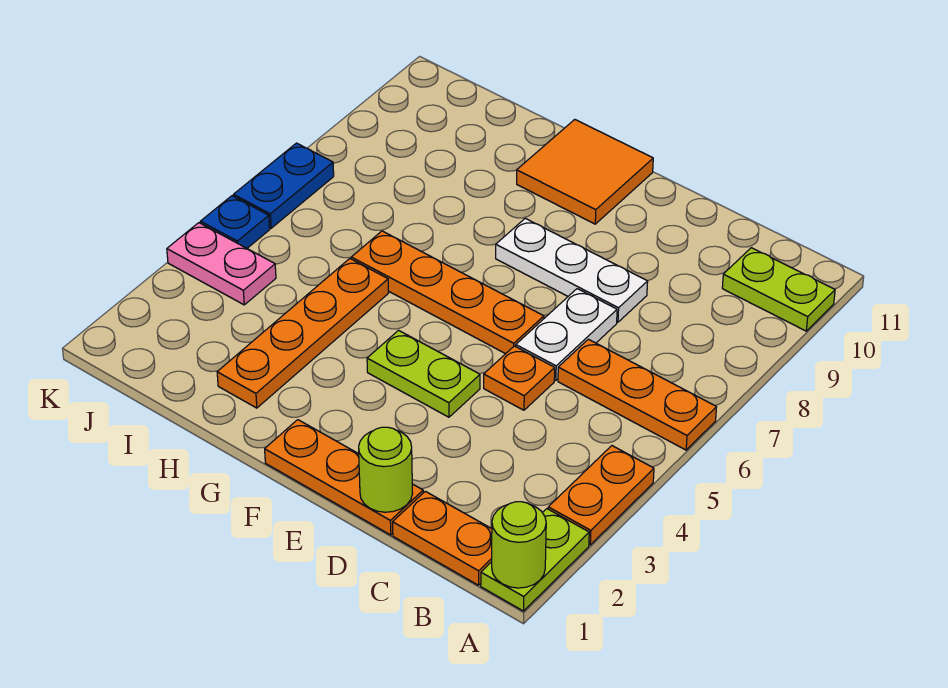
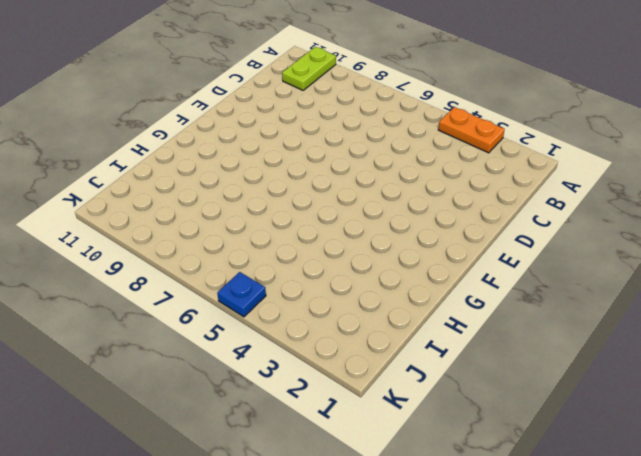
none -> lime 1x2 plate [481,509,589,611]
none -> orange 1x3 plate [558,339,716,450]
none -> orange 1x2 plate [393,491,492,585]

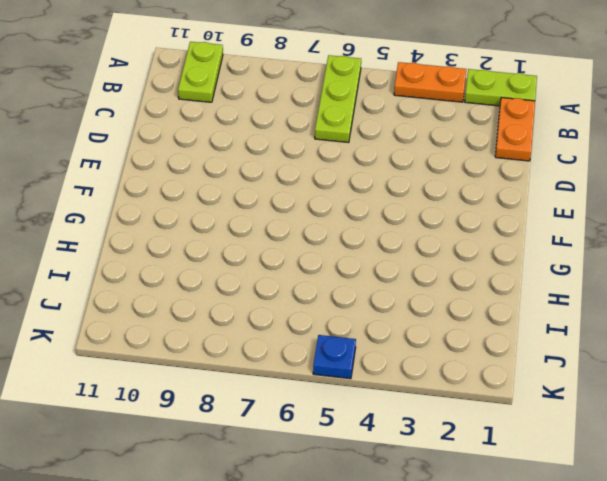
lime 1x3 plate [315,55,361,143] -> orange 1x3 plate [558,339,716,450]
none -> orange 1x3 plate [265,420,423,535]
none -> orange 1x1 plate [484,346,555,410]
none -> white 1x2 plate [516,289,617,380]

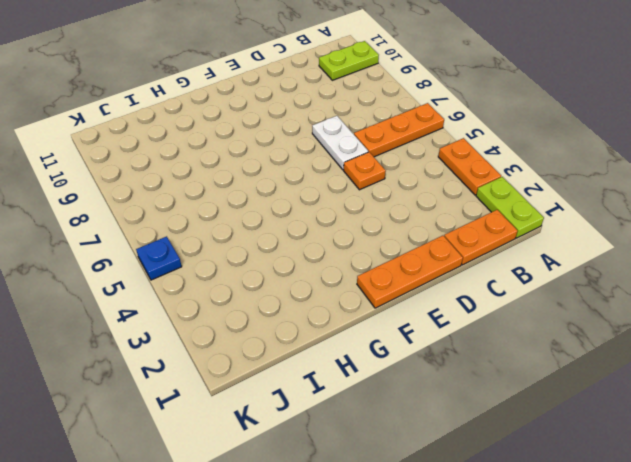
none -> white 1x3 plate [496,218,648,322]
none -> lime 1x2 plate [367,330,480,417]
none -> orange 1x4 plate [351,231,544,354]

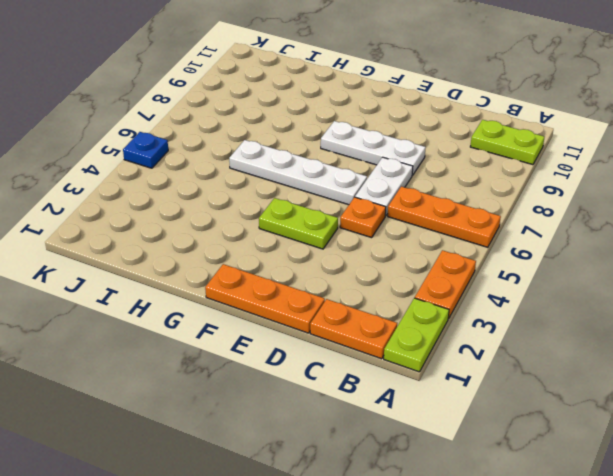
white 1x4 plate [229,140,367,205] -> orange 1x4 plate [351,231,544,354]
none -> orange 2x2 tile [517,120,653,224]
none -> orange 1x4 plate [217,259,388,408]
none -> pink 1x2 plate [167,223,276,305]

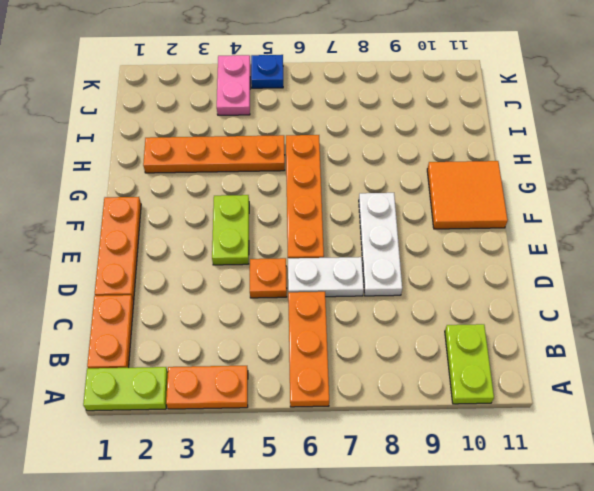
none -> blue 1x2 plate [233,143,334,228]
none -> lime 1x1 round brick [492,502,546,588]
none -> lime 1x1 round brick [359,427,413,512]

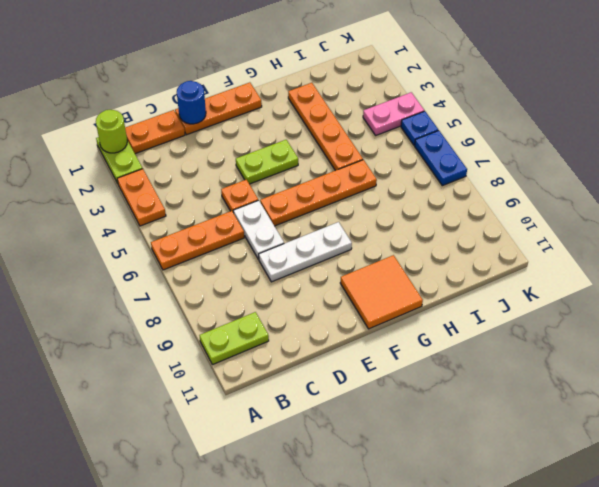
blue 1x1 round brick [177,81,206,124] -> lime 1x1 round brick [359,427,413,512]

